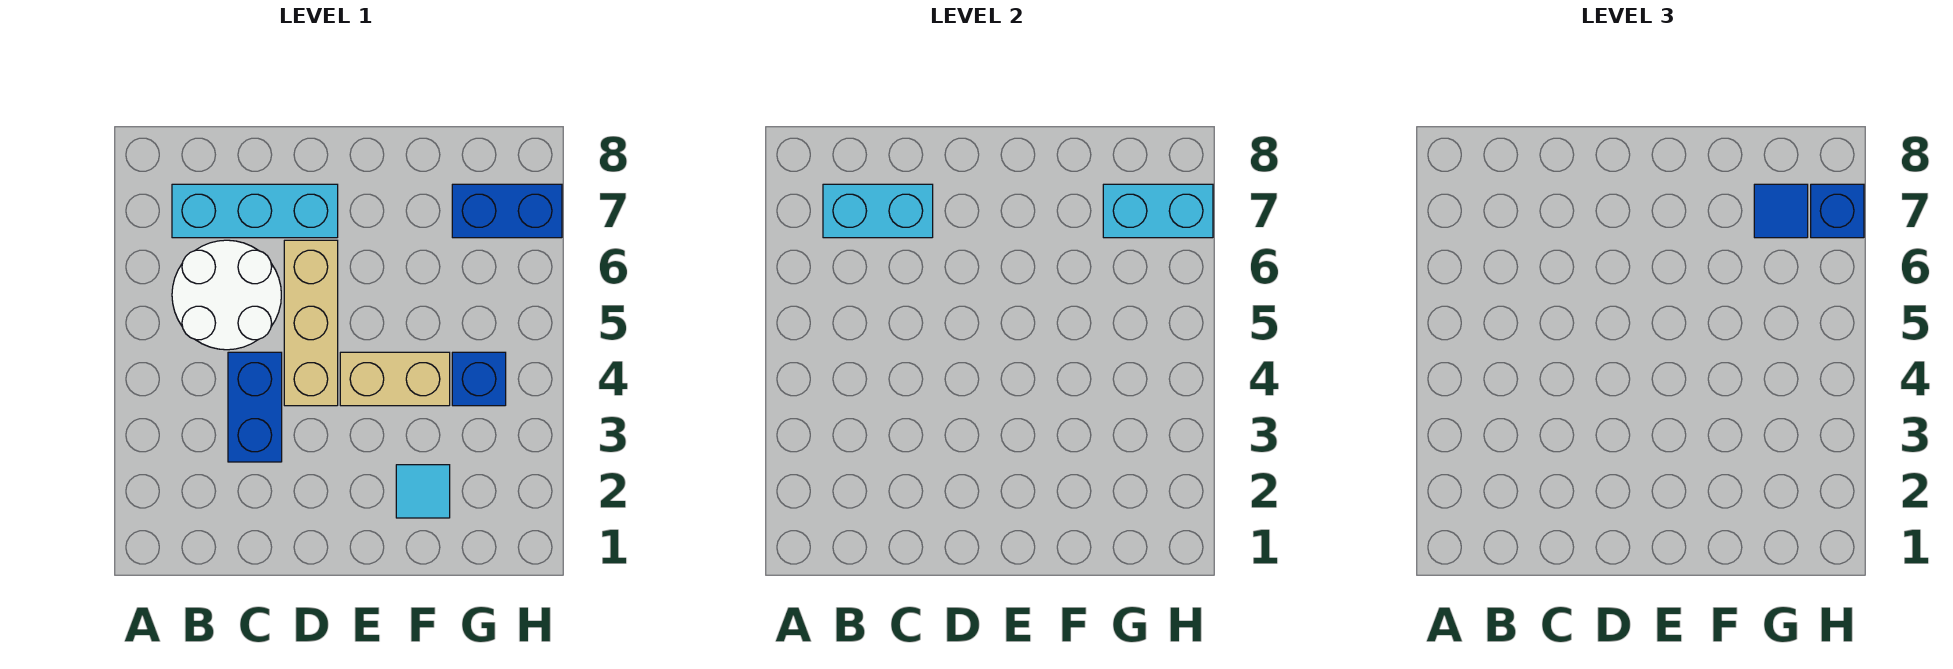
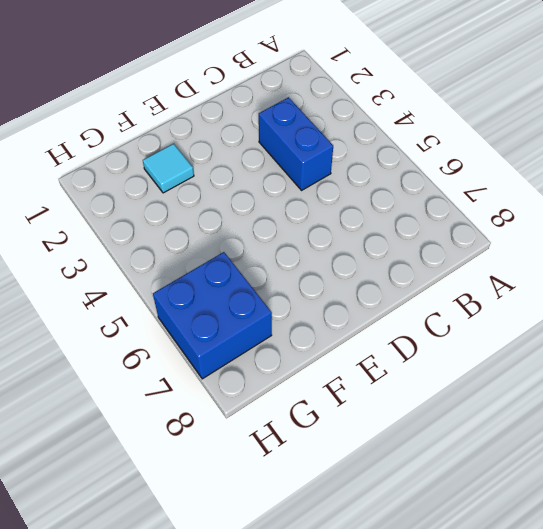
blue 2x2 brick [153,252,272,379] -> blue 1x2 brick [452,184,562,238]
none -> white 2x2 round brick [172,240,281,350]
none -> cyan 1x3 brick [172,184,338,238]
none -> tan 1x3 brick [284,240,338,406]

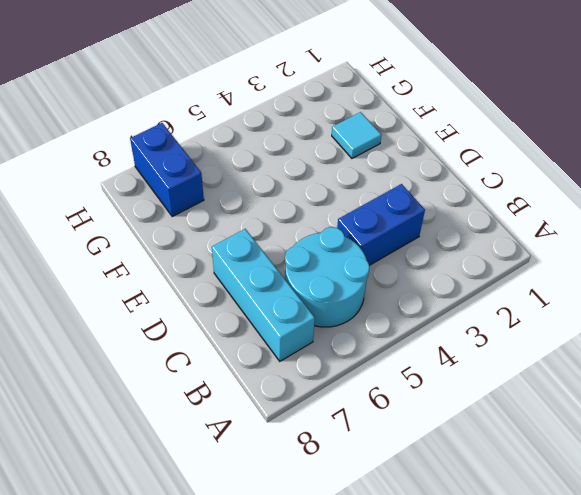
cyan 2x2 round brick [285,227,370,327] -> white 2x2 round brick [172,240,281,350]
none -> tan 1x3 brick [284,240,338,406]
none -> tan 1x2 brick [340,352,450,406]
none -> blue 1x1 brick [452,352,506,406]

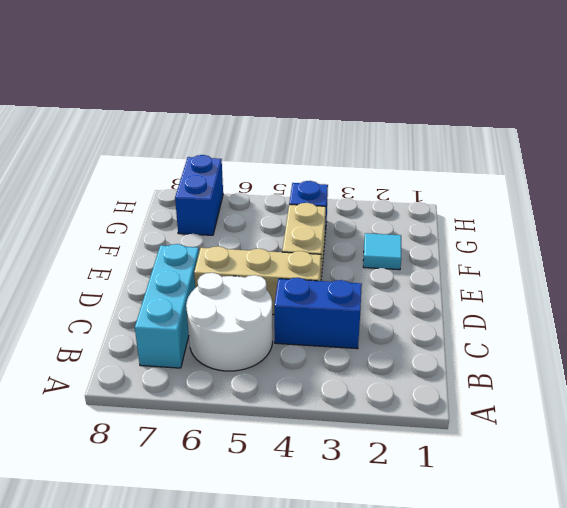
none -> cyan 1x2 brick [823,184,933,238]
none -> cyan 1x2 brick [1103,184,1213,238]
none -> blue 1x1 tile [1754,184,1808,238]

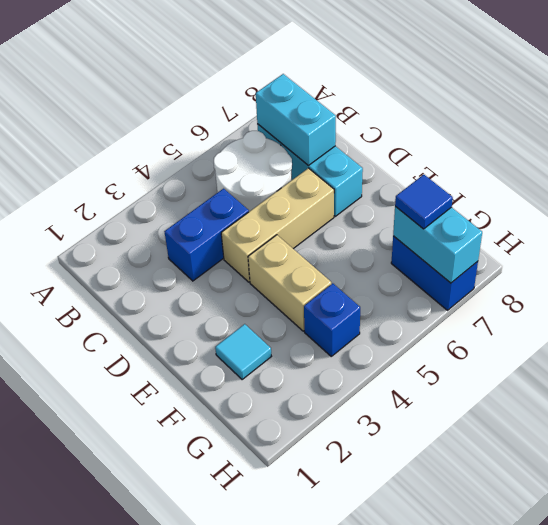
none -> blue 1x1 brick [1811,184,1864,238]

